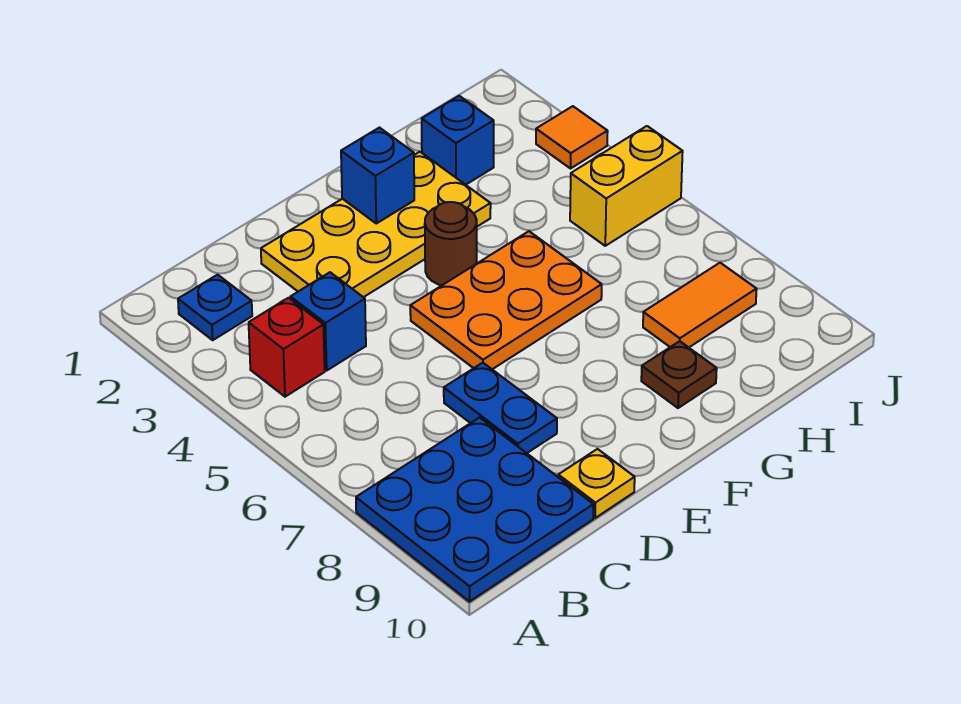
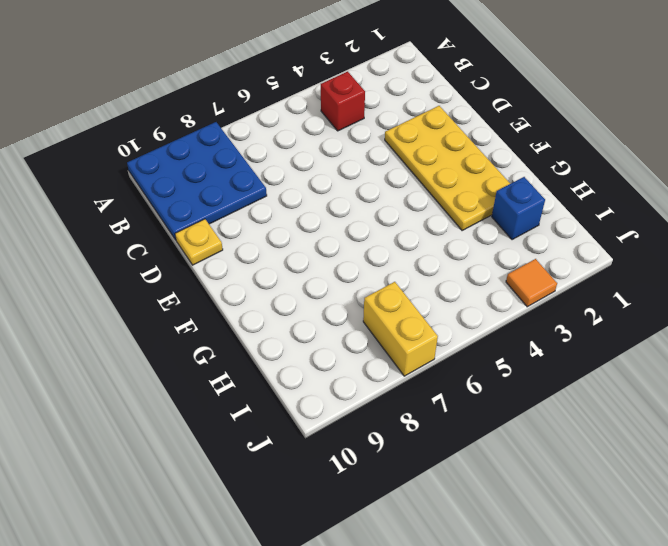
yellow 1x2 brick [363,282,438,376] -> yellow 1x2 brick moved to [570,126,683,246]
none -> blue 1x1 plate [178,275,252,340]
none -> blue 1x1 brick [291,272,366,370]
none -> blue 1x2 plate [444,363,557,453]

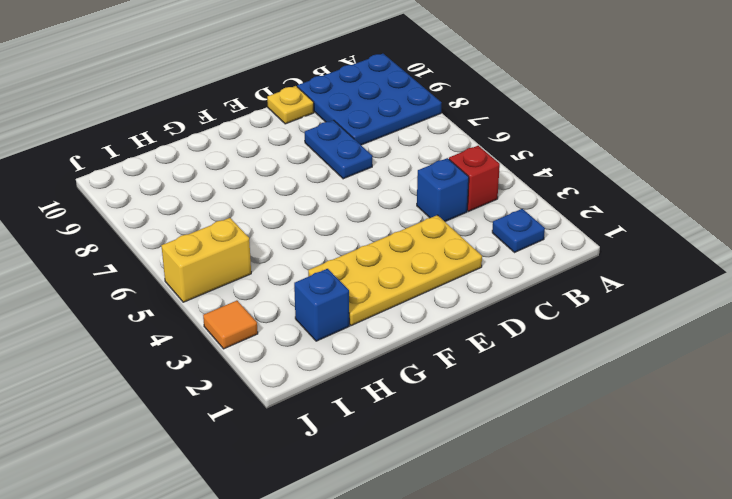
none -> orange 2x3 plate [410,231,602,369]
none -> brown 1x1 round brick [425,202,477,285]
none -> brown 1x1 plate [641,341,717,408]

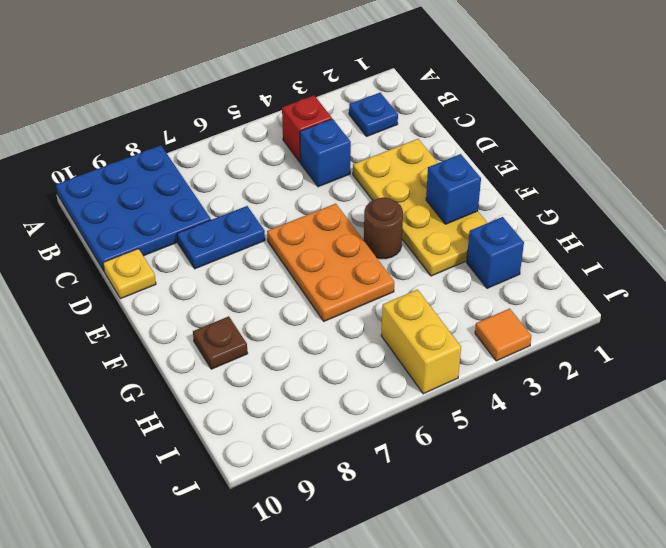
none -> orange 1x2 tile [643,263,757,347]

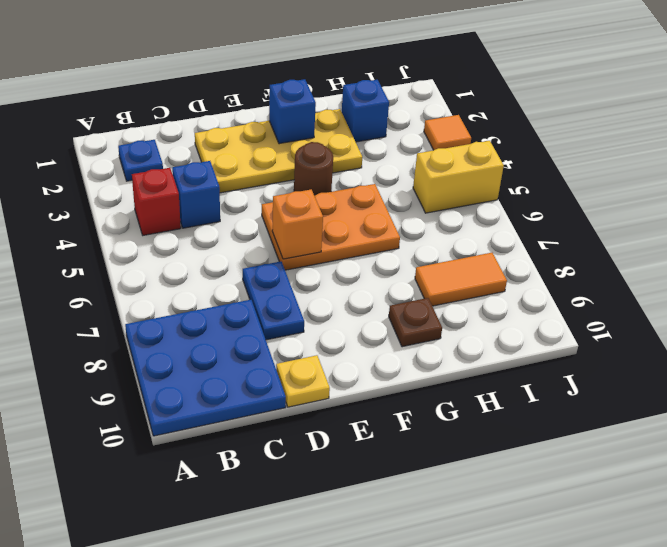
orange 1x1 brick [272,189,323,259] -> none

